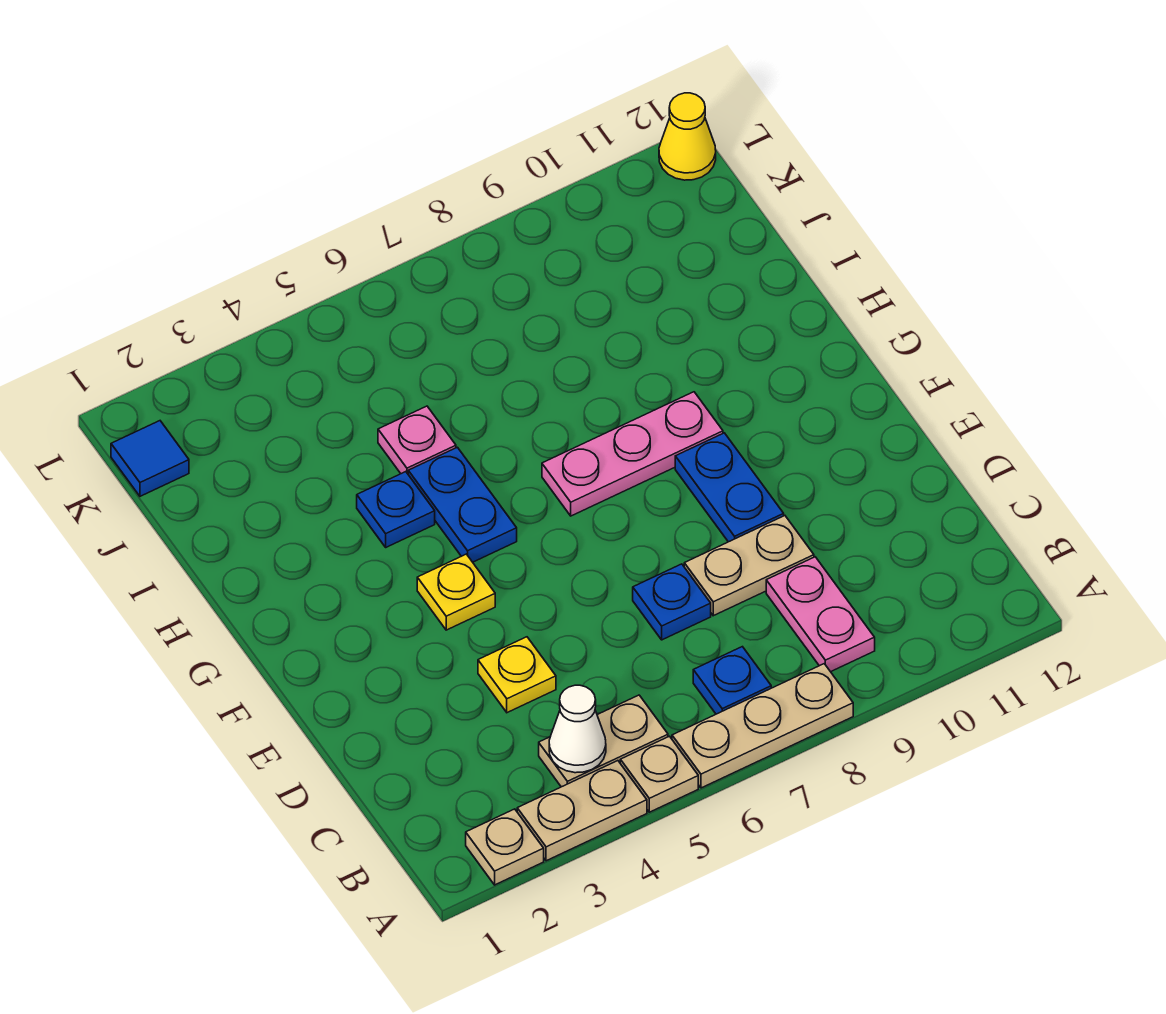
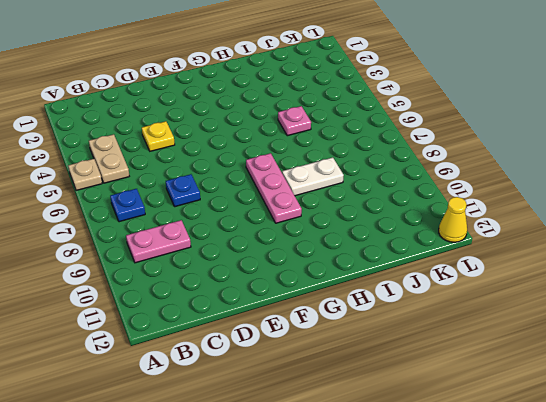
white 1x2 plate [282,158,344,196] -> none
none -> tan 1x1 plate [466,809,544,885]
none -> tan 1x2 plate [517,761,647,861]
none -> tan 1x3 plate [672,664,853,788]

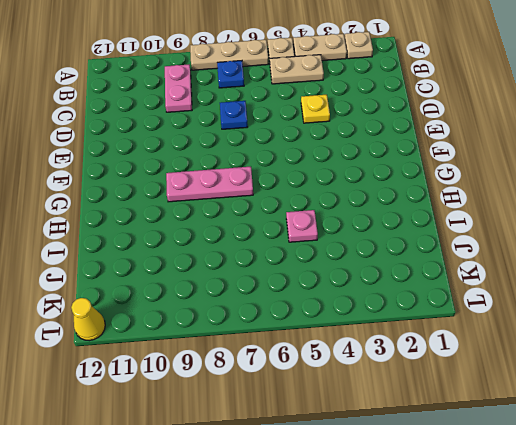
none -> tan 1x2 plate [684,516,814,616]
none -> blue 1x2 plate [675,433,784,542]
none -> yellow 1x1 plate [417,554,495,630]

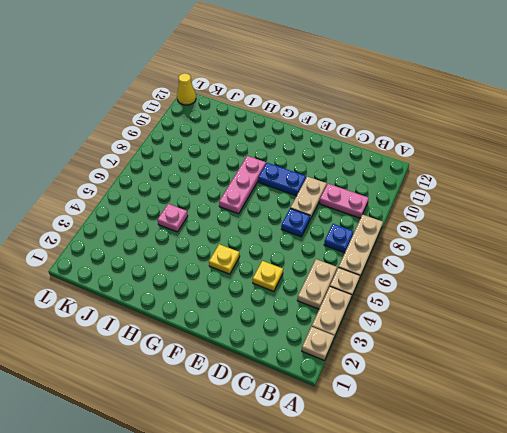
none -> blue 1x2 plate [408,447,517,562]
none -> blue 1x1 plate [357,472,435,547]
none -> blue 1x1 tile [111,421,189,496]

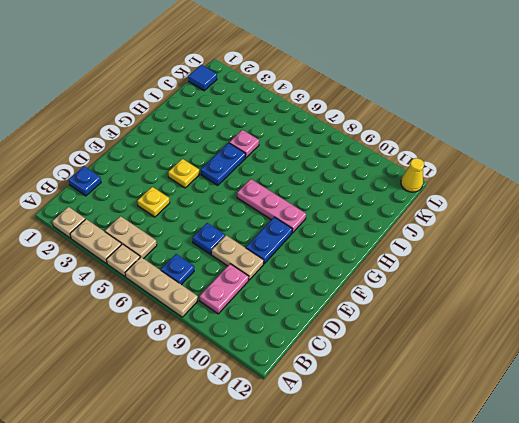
blue 1x1 plate [69,166,101,196] -> blue 1x1 plate moved to [357,472,435,547]
none -> white 1x1 cone [549,685,606,773]

